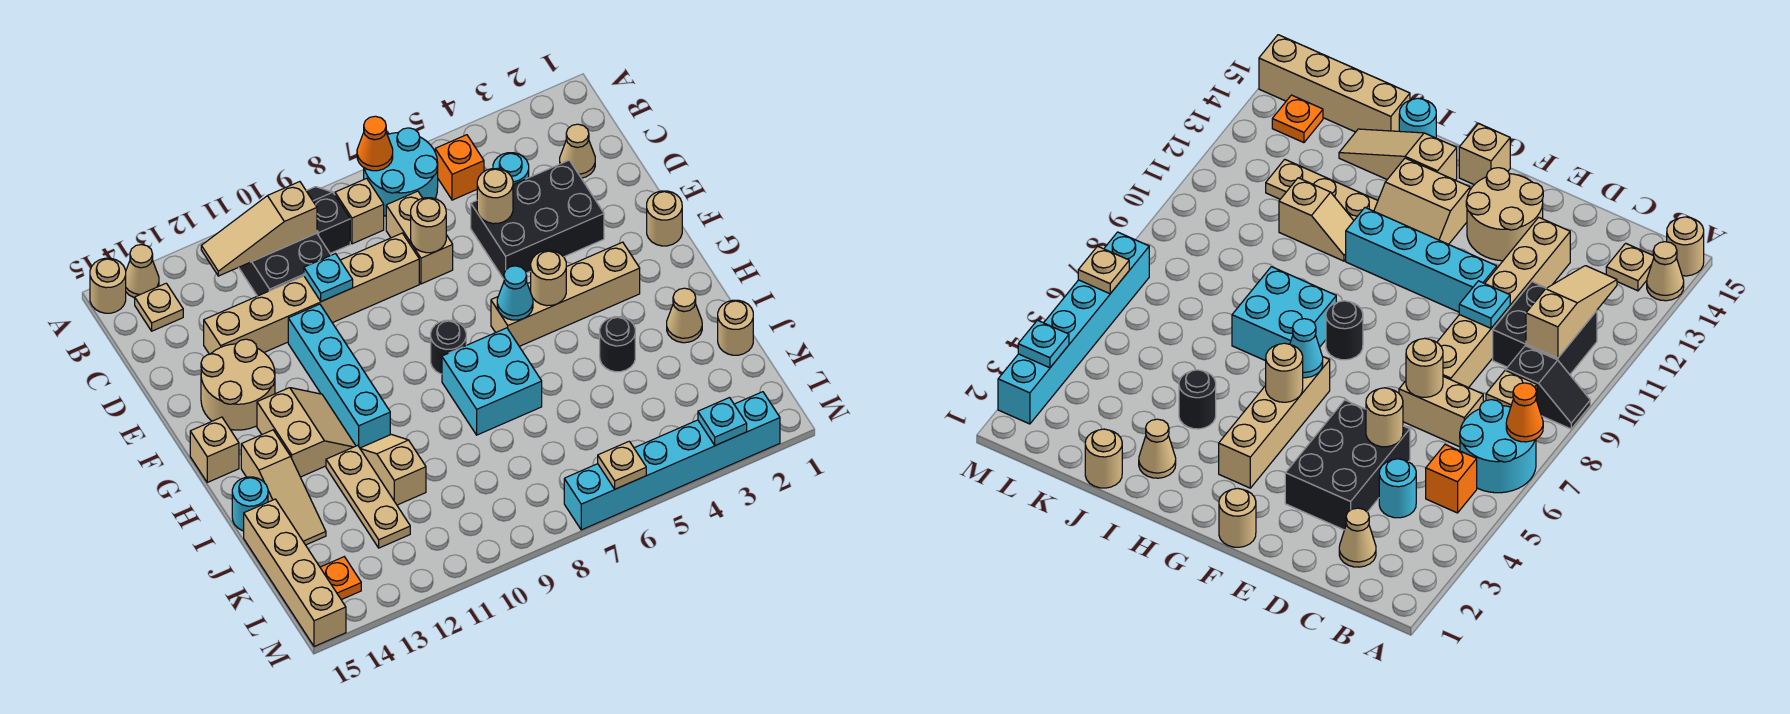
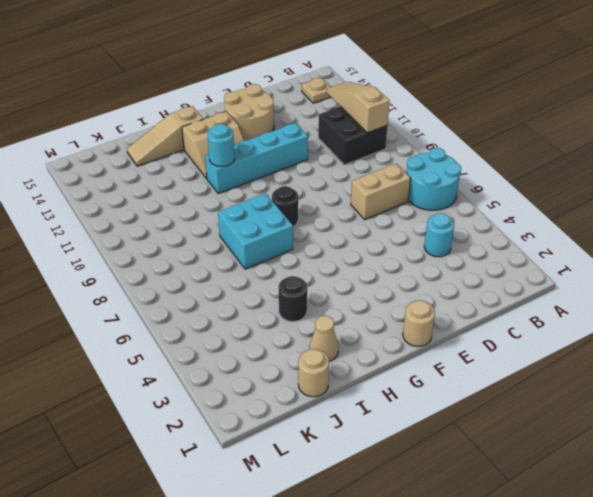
cyan 1x1 round brick [208,124,235,167] -> cyan 1x1 round brick moved to [232,477,268,531]
none -> black 1x2 slope [307,187,350,253]
none -> tan 1x1 cone [126,245,159,298]
none -> tan 1x1 round brick [90,258,126,313]
none -> orange 1x1 brick [435,135,484,200]

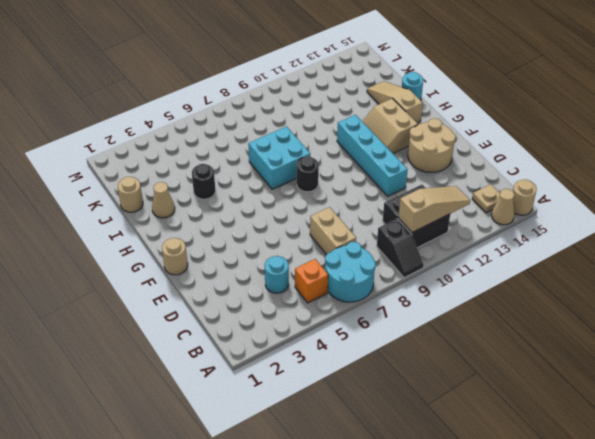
none -> tan 1x1 brick [335,178,384,244]
none -> tan 1x1 cone [560,124,595,178]
none -> black 2x3 brick [471,160,604,279]
none -> tan 1x6 brick [204,233,419,354]

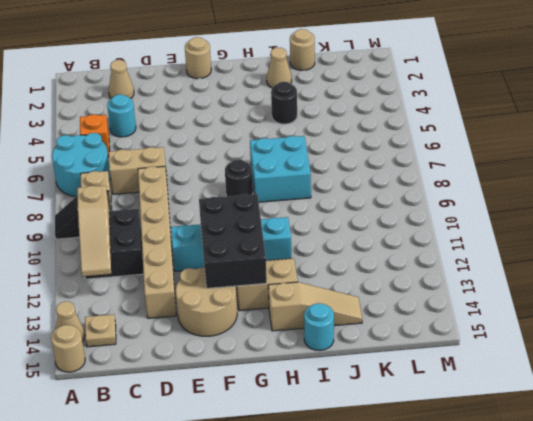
black 2x3 brick [199,194,267,288] -> black 2x3 brick moved to [471,160,604,279]
none -> tan 1x4 brick [491,242,640,346]
none -> tan 1x1 brick [190,417,239,482]
none -> tan 1x2 slope [360,434,426,505]
none -> tan 1x3 plate [326,445,410,548]

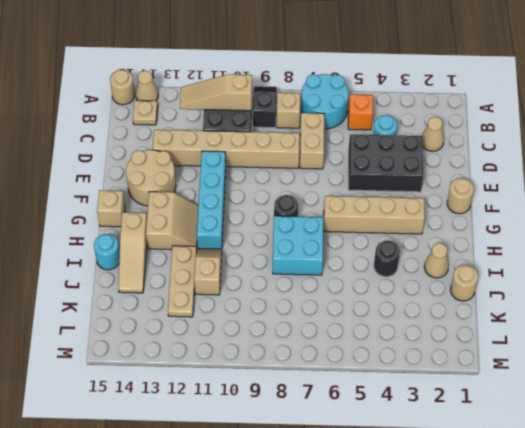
none -> tan 1x4 brick [244,499,346,647]
none -> orange 1x1 plate [320,557,361,600]
none -> cyan 1x6 brick [564,392,780,530]
none -> orange 1x1 cone [357,116,393,171]

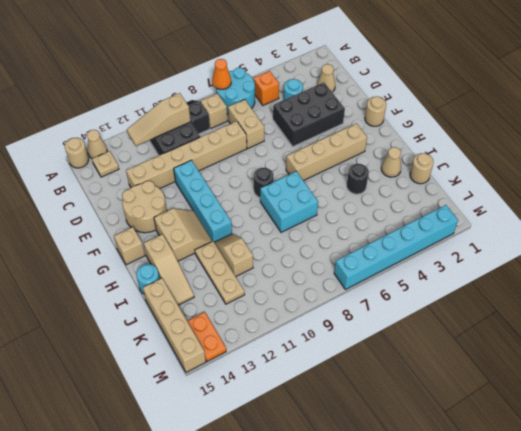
orange 1x2 plate [187,312,226,361] -> orange 1x1 plate [320,557,361,600]
none -> tan 1x1 round brick [477,168,513,224]
none -> tan 1x1 round brick [411,198,446,253]
none -> cyan 1x1 plate [304,254,353,302]
none -> tan 1x1 round brick [531,251,566,306]

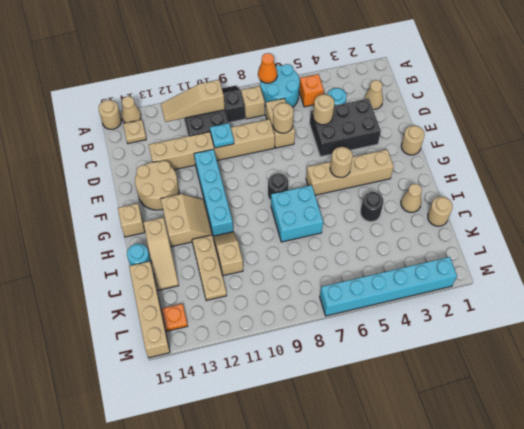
none -> cyan 1x1 cone [497,266,533,320]
none -> cyan 1x1 plate [698,398,747,446]
none -> tan 1x1 plate [598,441,646,489]

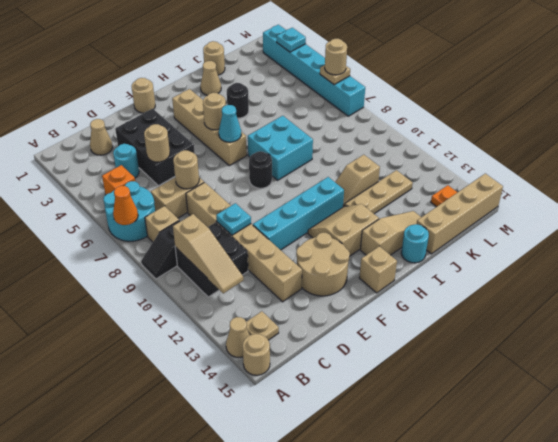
tan 1x1 round brick [325,39,347,75] -> none

